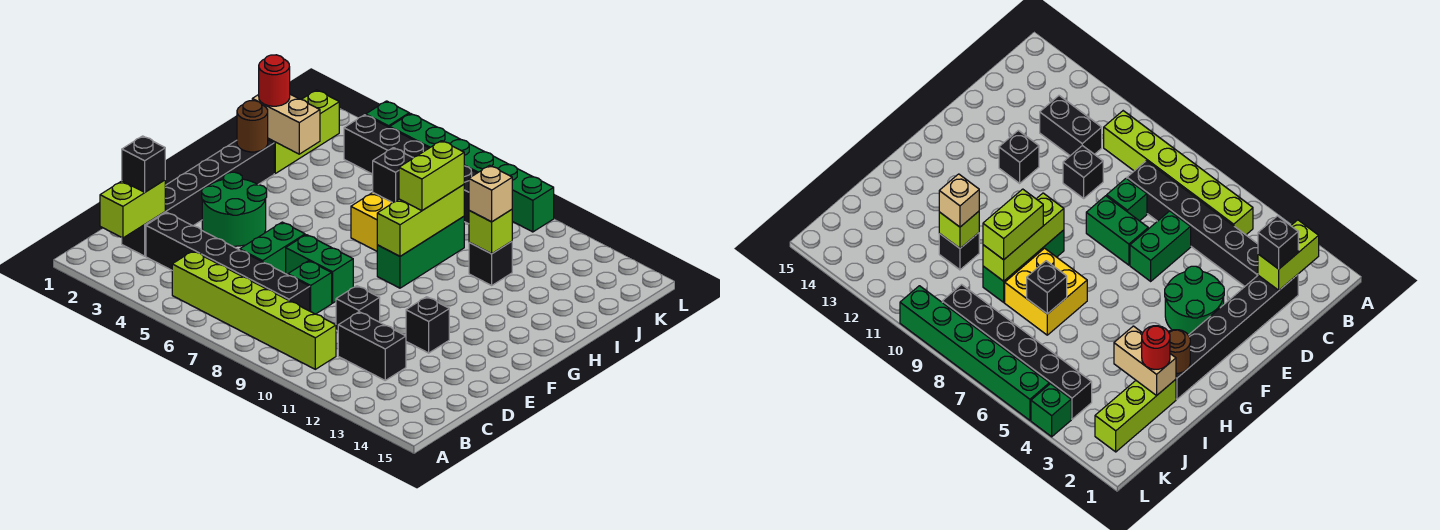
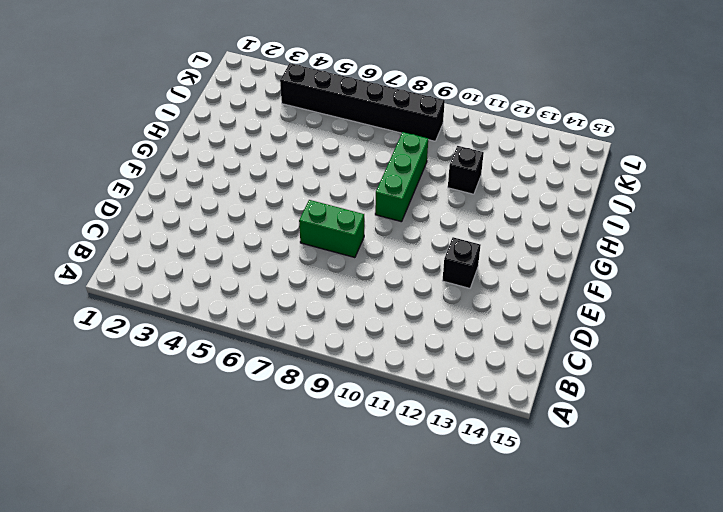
none -> lime 1x6 brick [172,251,336,369]
none -> black 1x6 brick [122,140,274,256]
none -> black 1x6 brick [146,212,310,311]

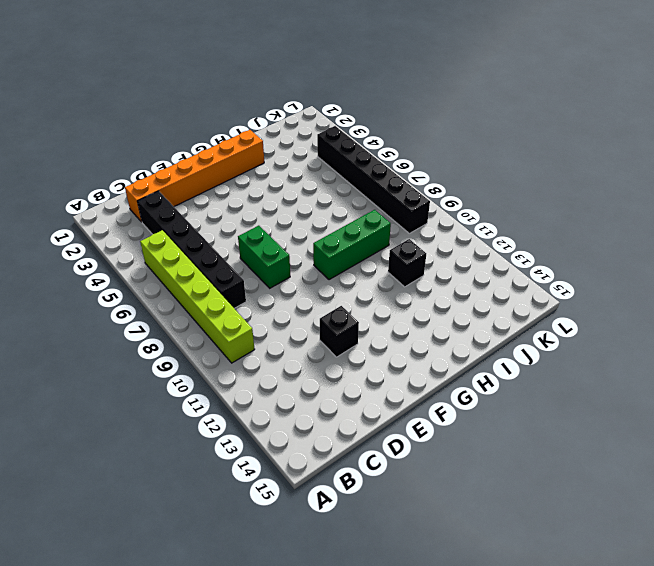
orange 1x6 brick [125,130,264,222] -> black 1x6 brick [122,140,274,256]
none -> black 1x2 brick [338,312,406,380]
none -> green 1x2 brick [240,222,305,274]
none -> green 1x1 brick [288,261,332,314]

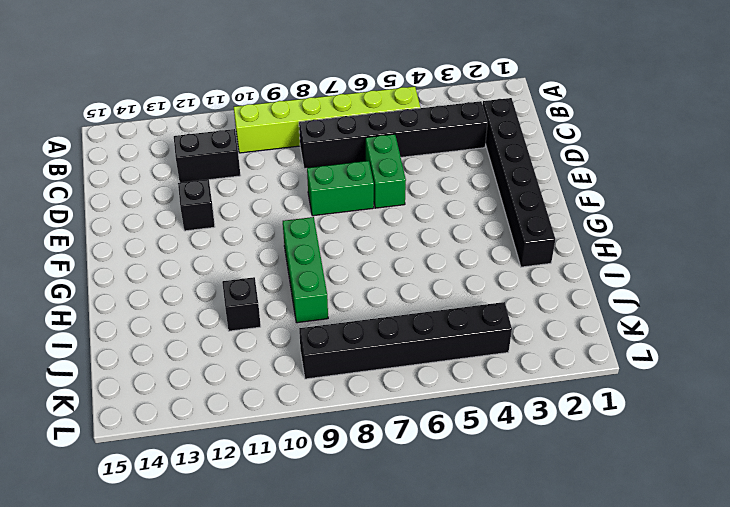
none -> green 1x1 brick [288,261,332,314]
none -> black 1x1 brick [336,286,380,331]
none -> green 2x2 round brick [202,172,267,246]

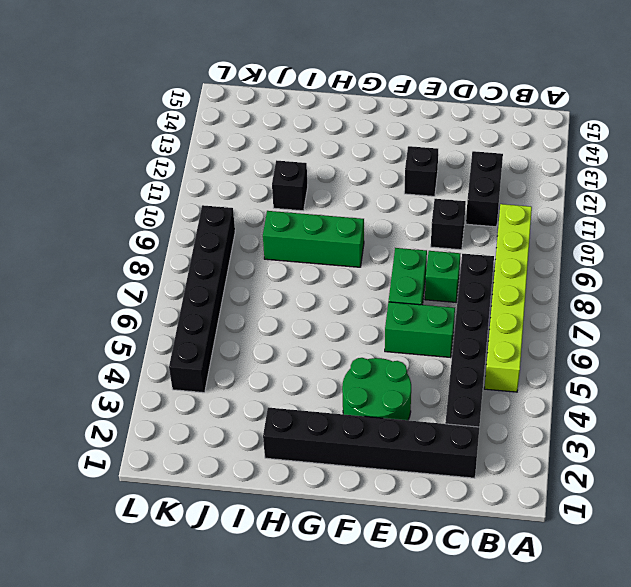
none -> yellow 2x2 brick [351,193,392,251]
none -> lime 1x3 brick [268,90,339,173]
none -> green 1x1 brick [366,101,409,127]

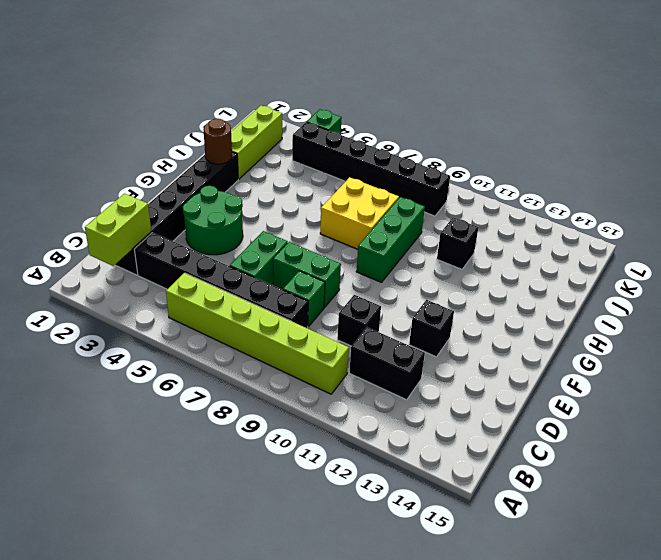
none -> green 1x6 brick [390,114,554,232]
none -> lime 1x3 brick [377,185,464,256]
none -> tan 1x2 brick [252,94,320,154]

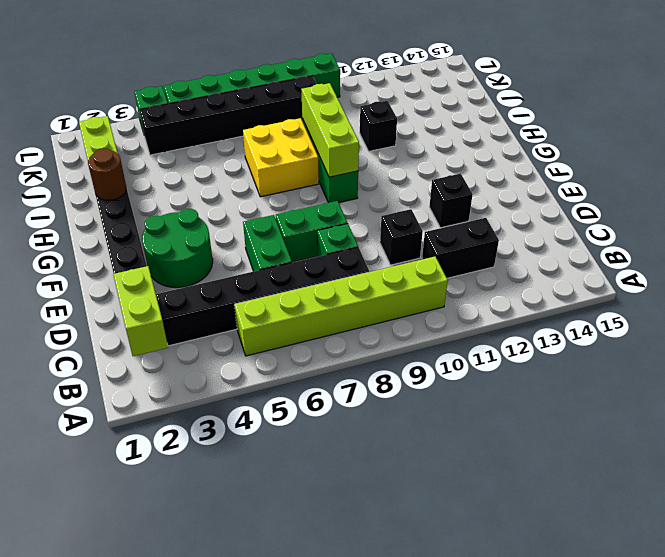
none -> tan 1x2 brick [252,94,320,154]
none -> black 1x1 brick [373,148,413,203]
none -> lime 1x1 brick [469,210,512,254]

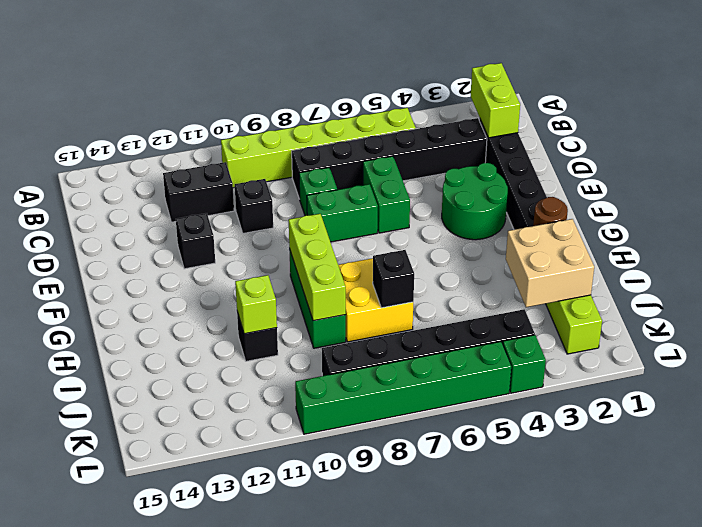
tan 2x2 brick [506,219,594,307] -> tan 1x2 brick [252,94,320,154]
none -> black 1x1 brick [122,136,165,192]
none -> lime 1x2 brick [399,141,464,211]
none -> red 1x1 round brick [259,55,290,106]

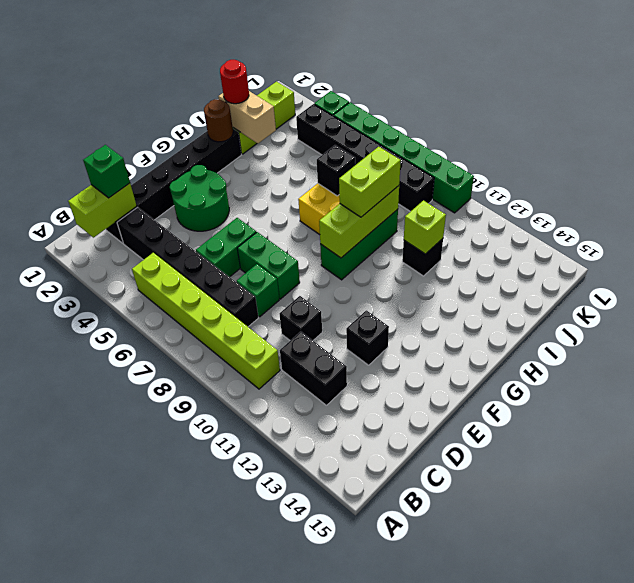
green 1x1 brick [83,145,130,198] -> black 1x1 brick [122,136,165,192]
none -> tan 1x1 brick [469,165,512,222]

